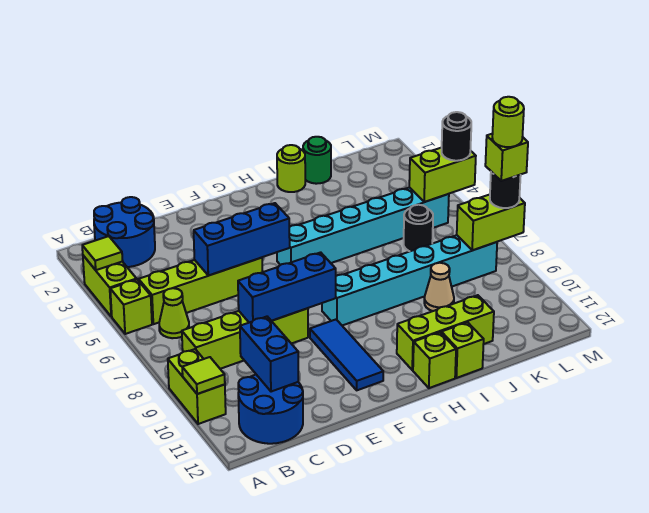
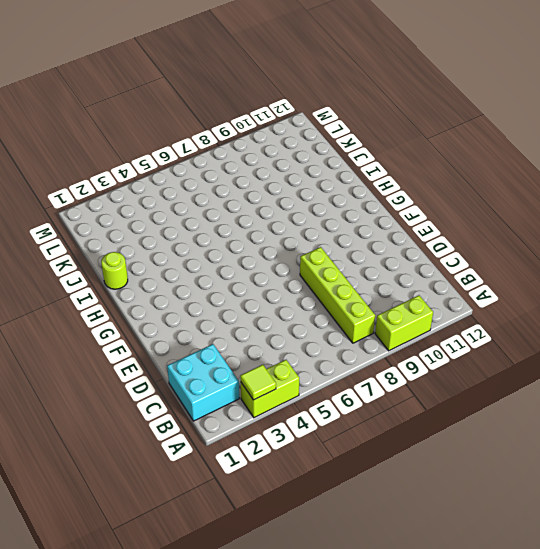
cyan 2x2 brick [167,344,239,421] -> blue 2x2 round brick [94,197,155,267]
none -> lime 1x1 brick [110,280,152,334]
none -> lime 1x4 brick [139,258,263,324]
none -> lime 1x1 cone [159,288,189,338]

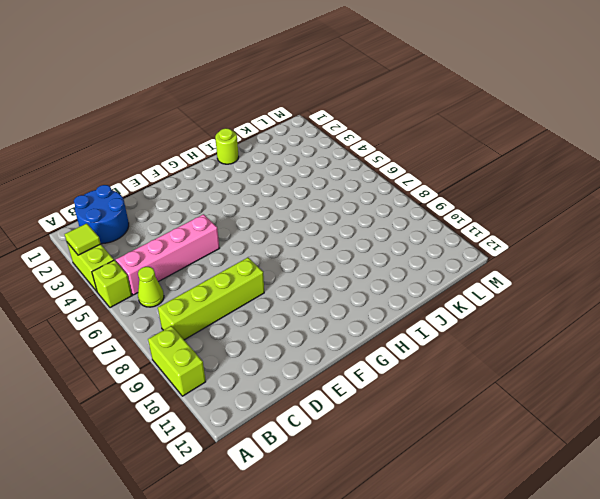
pink 1x4 brick [116,214,219,295] -> lime 1x4 brick [139,258,263,324]
none -> blue 2x2 round brick [238,375,303,444]
none -> blue 1x3 tile [310,320,383,390]
none -> cyan 1x6 brick [277,187,449,265]

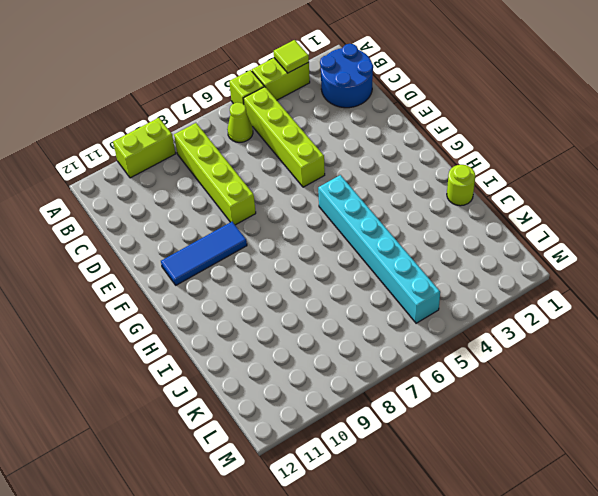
none -> blue 2x2 round brick [238,375,303,444]
none -> cyan 1x6 brick [322,235,497,326]
none -> lime 1x3 brick [397,295,494,370]

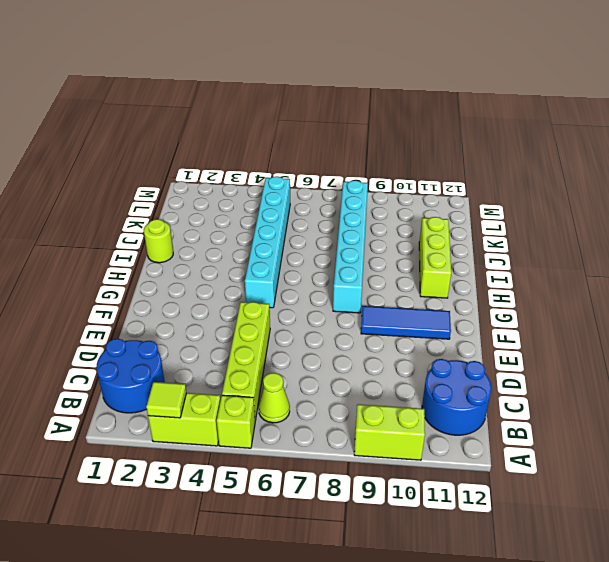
none -> lime 1x4 brick [182,308,308,369]
none -> lime 1x1 brick [413,332,456,388]
none -> lime 1x1 brick [441,322,484,378]

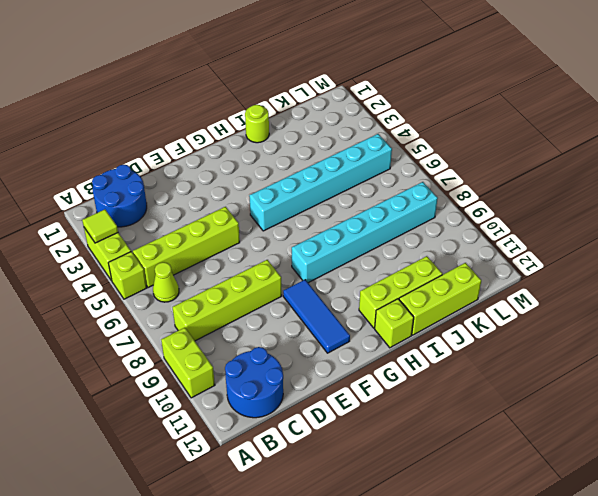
lime 1x3 brick [399,263,481,335] -> lime 1x1 brick [441,322,484,378]
none -> green 1x1 round brick [303,137,331,184]
none -> tan 1x1 cone [424,263,454,311]
none -> black 1x1 round brick [404,205,433,251]

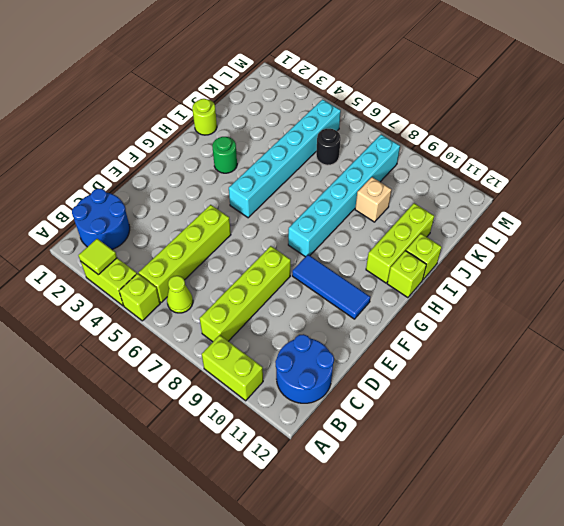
green 1x1 round brick [212,137,237,173] -> green 1x1 round brick moved to [303,137,331,184]
tan 1x1 brick [355,177,392,222] -> tan 1x1 cone [424,263,454,311]
none -> lime 1x1 tile [182,357,225,394]
none -> blue 1x2 brick [240,317,298,392]
none -> blue 1x3 brick [194,203,290,275]

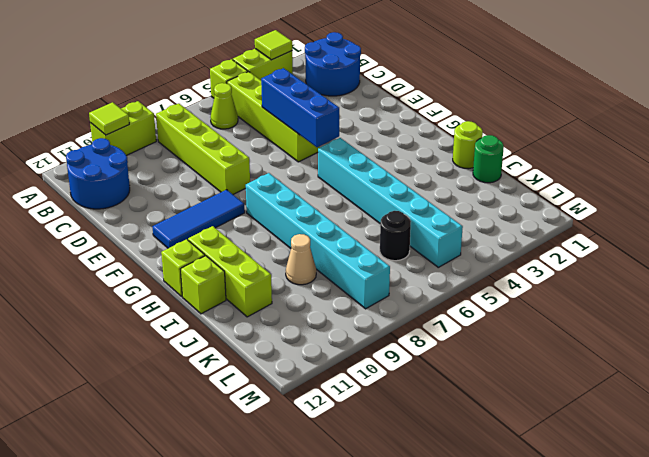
none -> blue 1x2 brick [240,317,298,392]
none -> blue 1x3 brick [238,252,336,323]
none -> lime 1x2 brick [409,148,476,202]

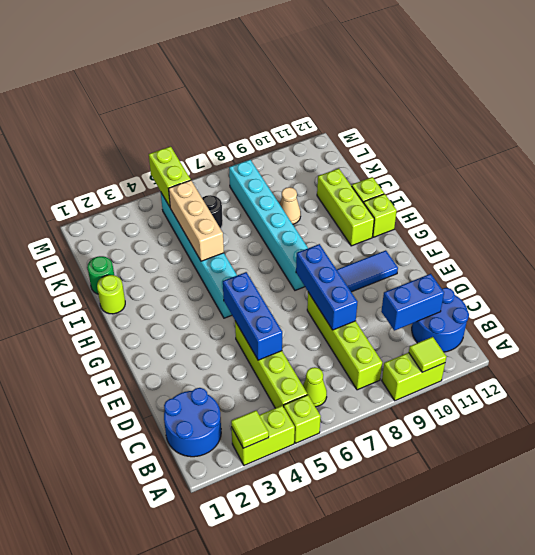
tan 1x3 brick [169,180,224,261] -> none
none -> lime 1x2 brick [457,195,525,250]
none -> black 1x1 round brick [442,112,471,161]
none -> black 1x1 round brick [490,172,521,208]

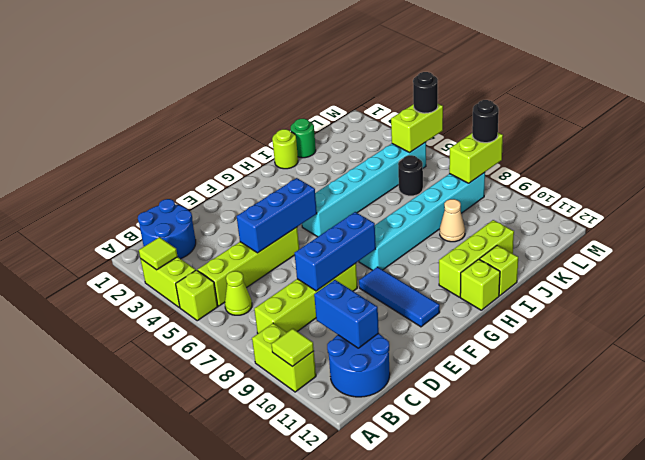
none -> lime 1x1 brick [485,134,528,181]
none -> lime 1x1 round brick [492,97,524,147]

